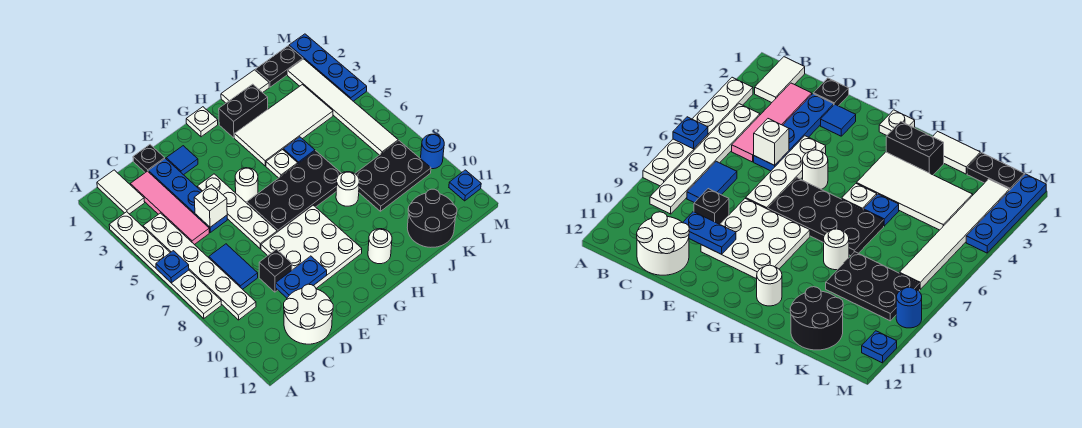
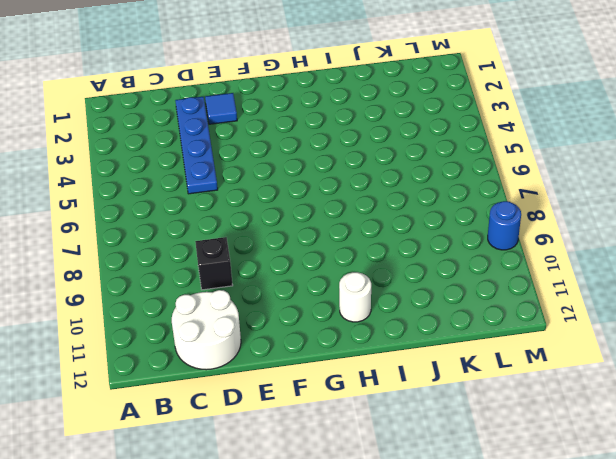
none -> white 1x6 plate [109,212,221,318]
none -> white 1x2 tile [97,170,145,214]
none -> white 1x6 plate [143,213,256,320]
none -> pink 1x4 tile [130,171,209,245]

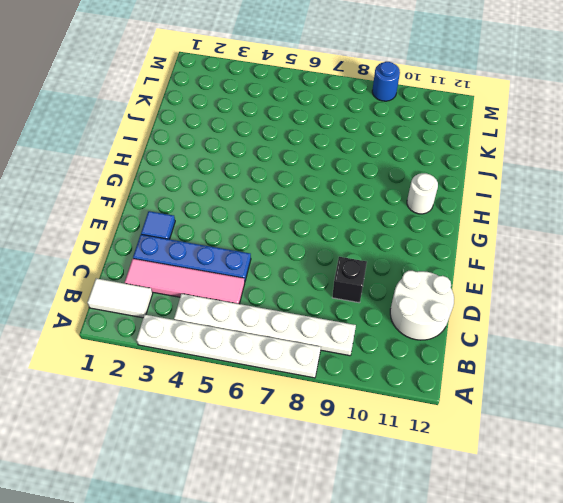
none -> blue 1x2 tile [209,244,258,289]
none -> black 1x1 plate [133,145,165,173]
none -> white 1x4 plate [197,174,277,248]
none -> white 3x3 plate [261,205,362,288]

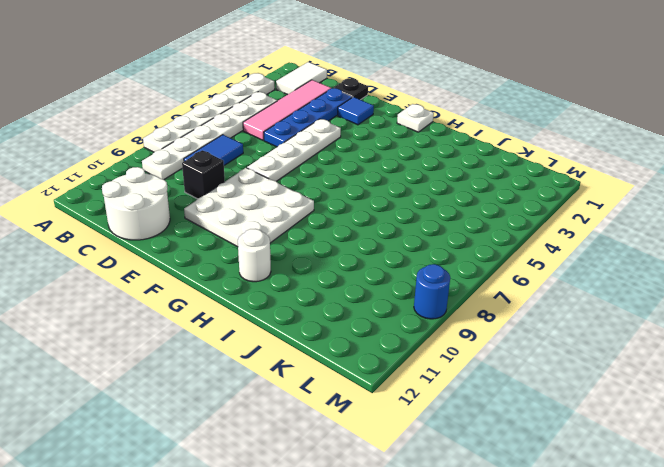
none -> white 1x1 round brick [235,168,258,202]
none -> black 2x4 plate [247,151,341,232]
none -> black 1x2 brick [219,84,268,138]
none -> white 2x4 tile [235,85,333,166]

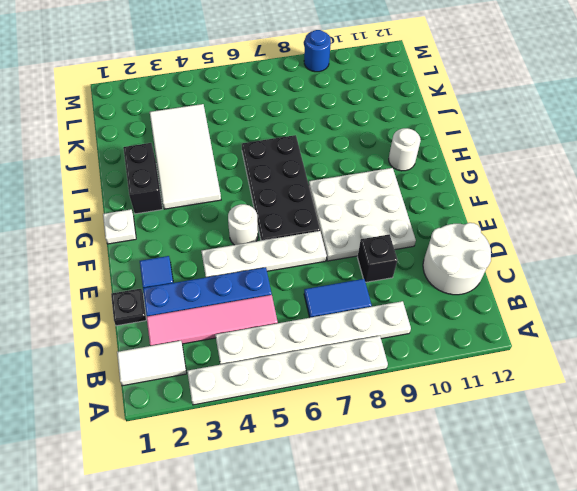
none -> white 1x1 plate [266,150,298,178]
none -> white 1x2 tile [221,70,269,103]
none -> blue 1x1 plate [283,137,315,163]
none -> white 1x1 round brick [336,172,359,206]

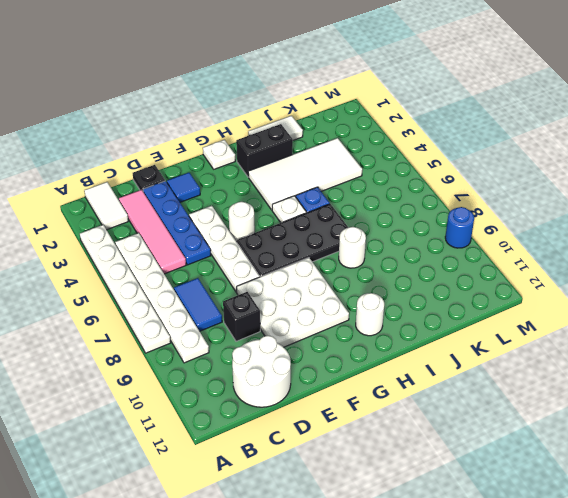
none -> black 2x3 plate [355,141,431,211]
none -> black 2x2 round brick [407,189,457,247]
none -> black 1x2 plate [255,46,303,87]
none -> white 1x6 tile [288,59,398,155]

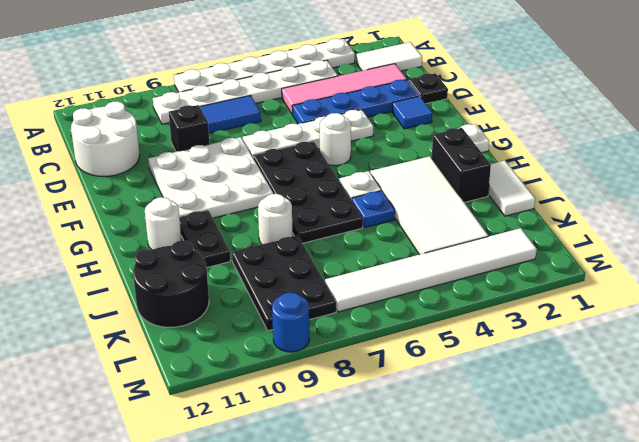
black 1x2 plate [179,210,230,267] -> black 1x2 plate moved to [255,46,303,87]
none -> blue 1x4 plate [289,34,367,101]
none -> blue 1x1 plate [449,170,481,201]
none -> blue 1x1 plate [156,251,189,283]
none -> white 1x1 brick [194,185,227,227]

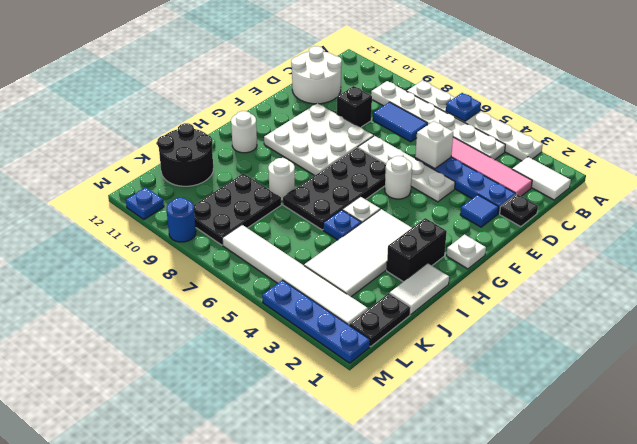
none -> blue 1x2 plate [276,256,327,298]

